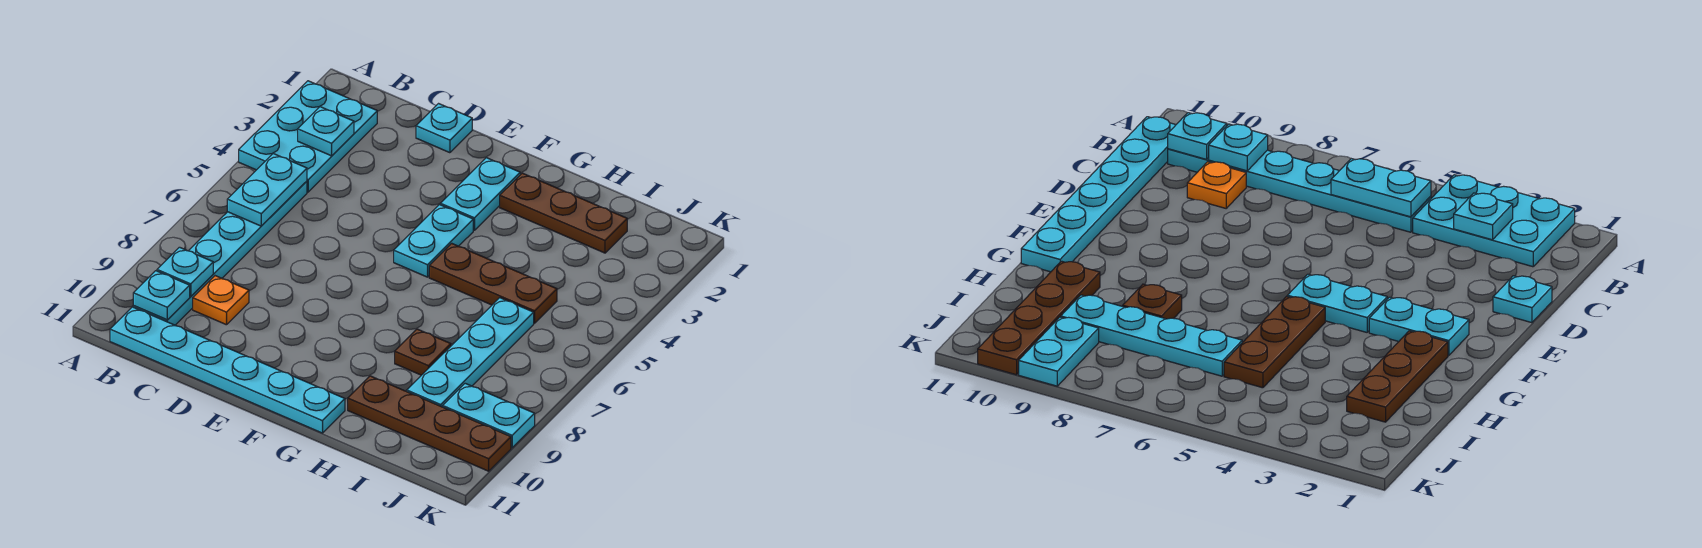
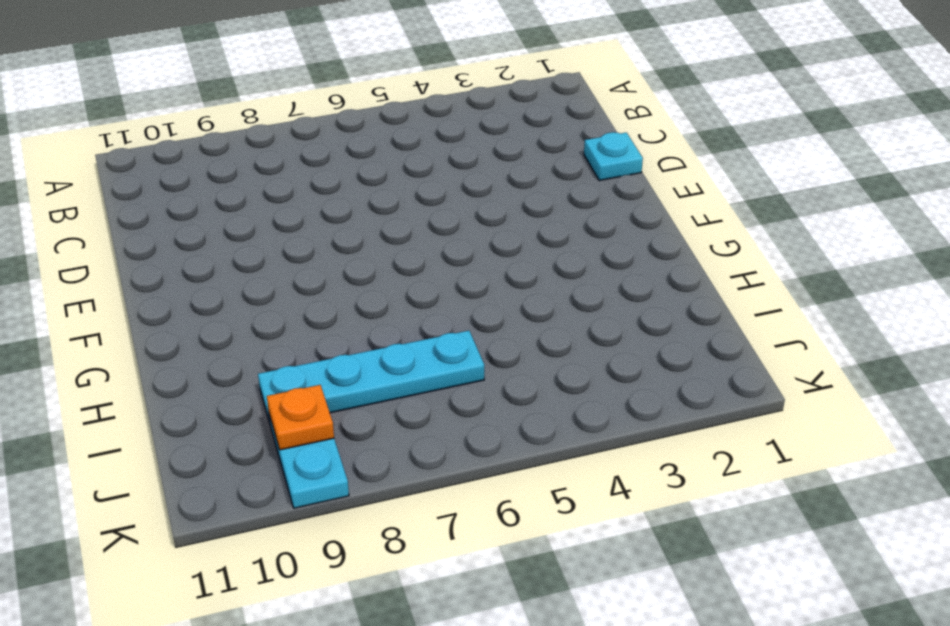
orange 1x1 plate [267,385,334,450] -> orange 1x1 plate moved to [193,276,249,325]
none -> cyan 2x3 plate [239,81,377,192]
none -> cyan 1x6 plate [133,181,307,325]
none -> cyan 1x6 plate [110,307,345,433]

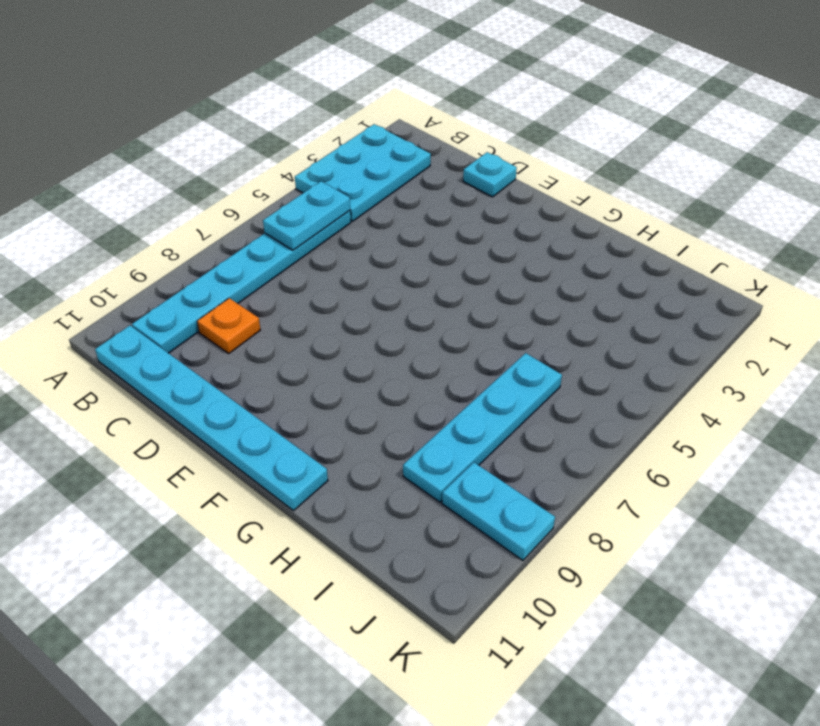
none -> cyan 1x2 plate [441,158,520,230]
none -> cyan 1x2 plate [394,205,473,277]
none -> brown 1x3 plate [500,173,627,253]

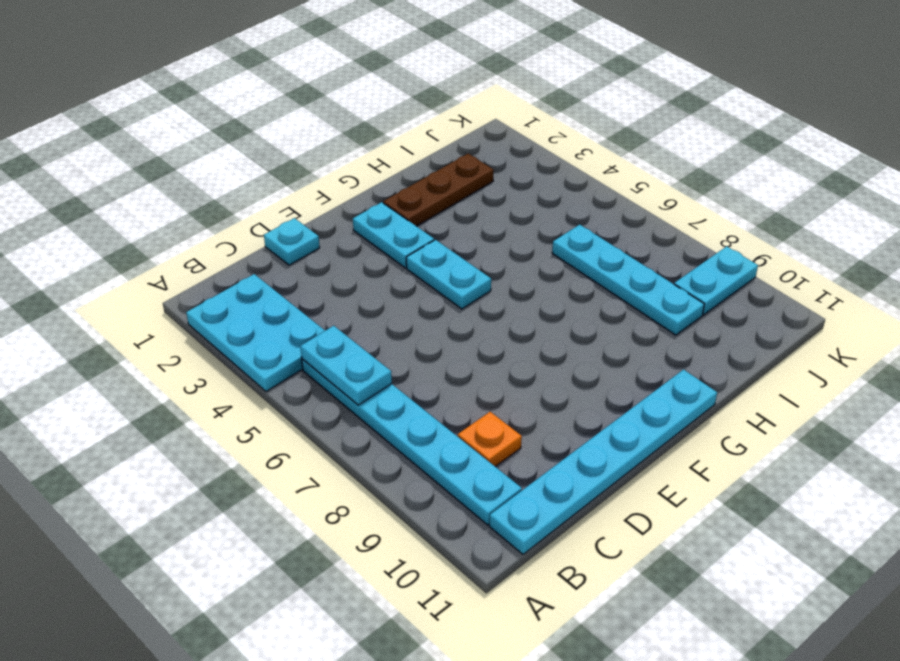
none -> brown 1x3 plate [429,243,557,323]
none -> brown 1x1 plate [395,329,451,375]
none -> brown 1x4 plate [348,376,511,471]

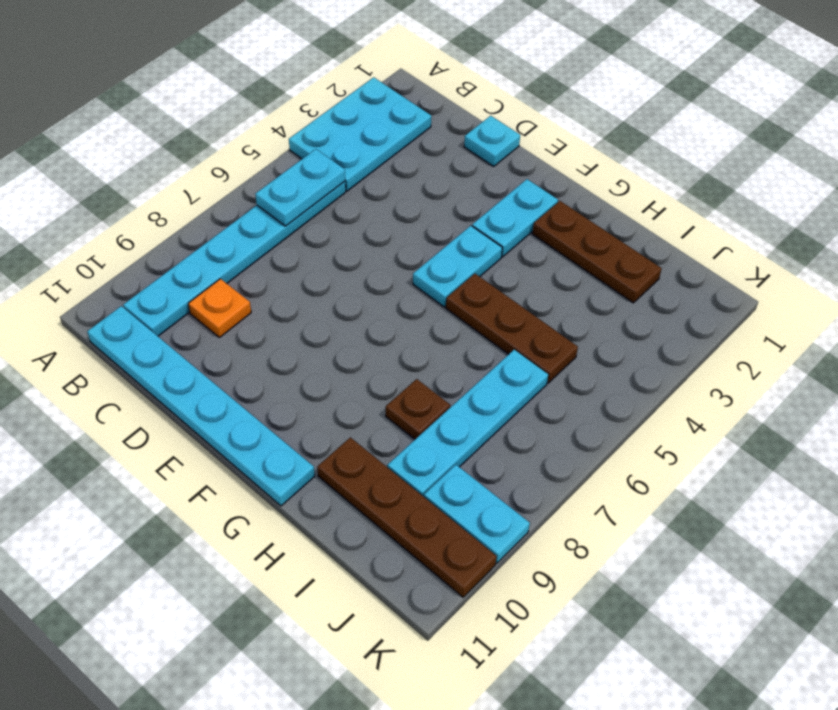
none -> cyan 1x1 plate [298,107,354,156]
none -> cyan 1x1 plate [157,247,213,296]
none -> cyan 1x1 plate [133,271,190,320]

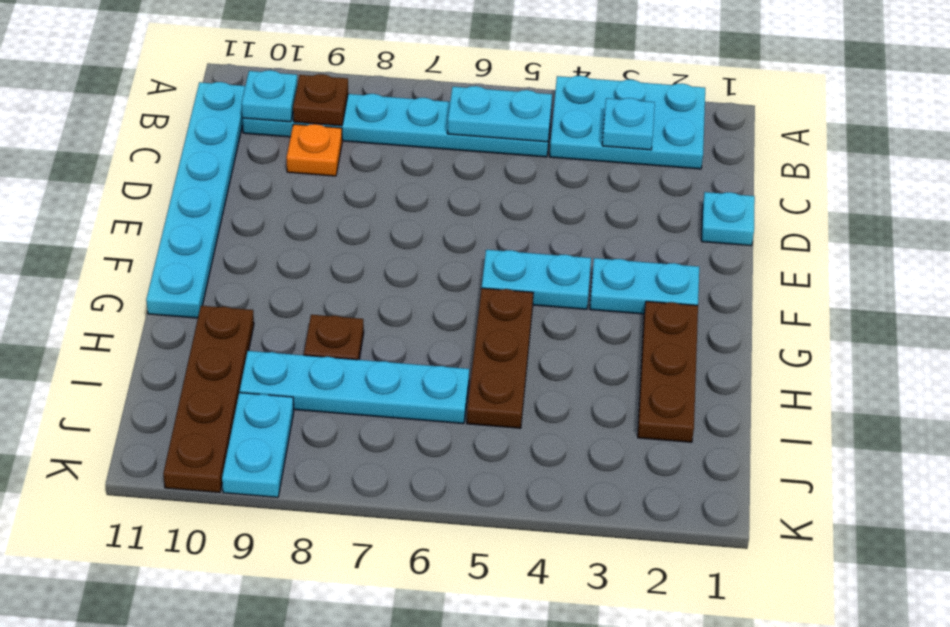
brown 1x1 plate [293,74,348,126] -> cyan 1x1 plate [157,247,213,296]

